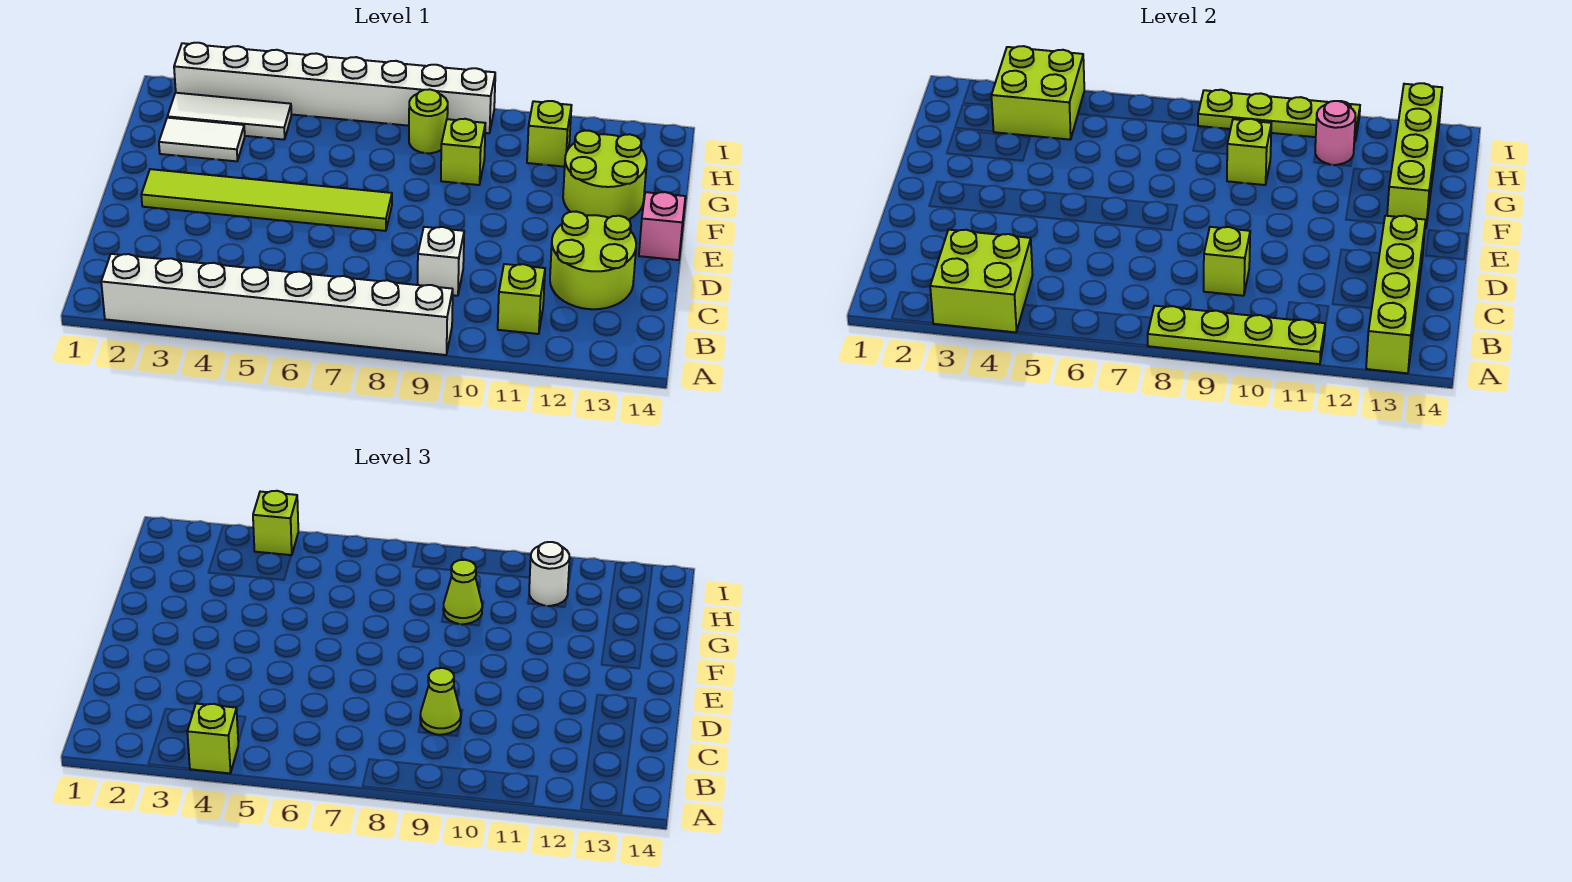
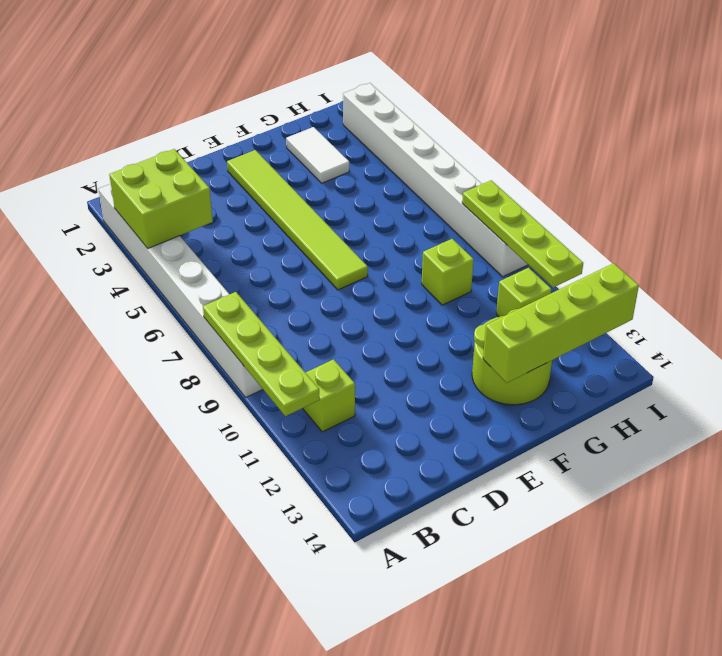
none -> white 1x1 brick [418,227,464,296]
none -> lime 2x2 round brick [550,212,636,309]
none -> pink 1x1 brick [639,192,685,260]

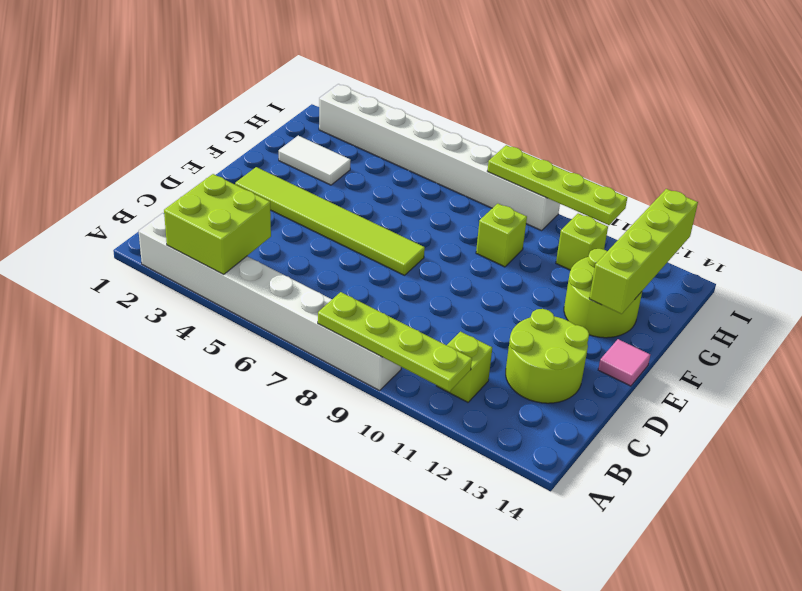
pink 1x1 tile [598,339,650,386] -> pink 1x1 brick [639,192,685,260]
none -> white 1x1 brick [418,227,464,296]
none -> white 1x3 tile [167,93,291,140]
none -> lime 1x1 round brick [409,89,448,153]

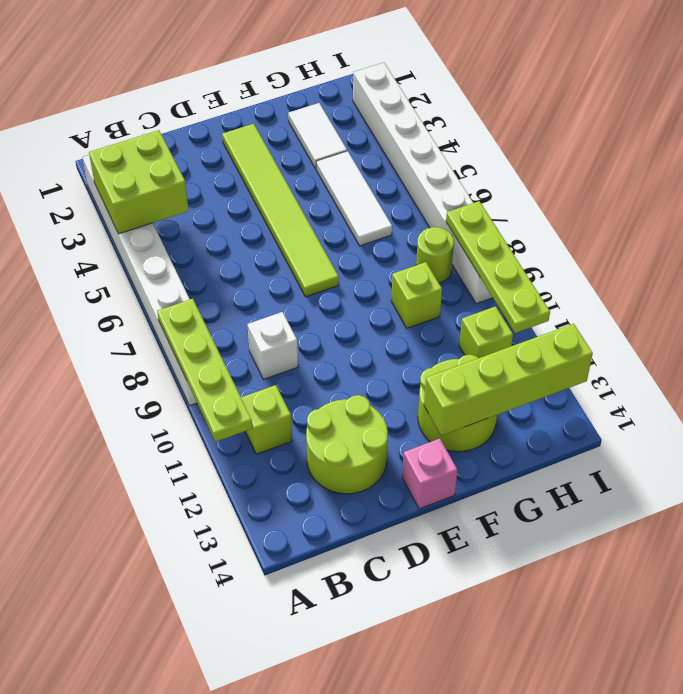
white 1x3 tile [316,151,392,246] -> white 1x3 tile moved to [167,93,291,140]
none -> lime 1x4 brick [1366,216,1426,373]
none -> lime 1x1 brick [1204,227,1250,296]
none -> lime 1x1 brick [1227,119,1271,185]

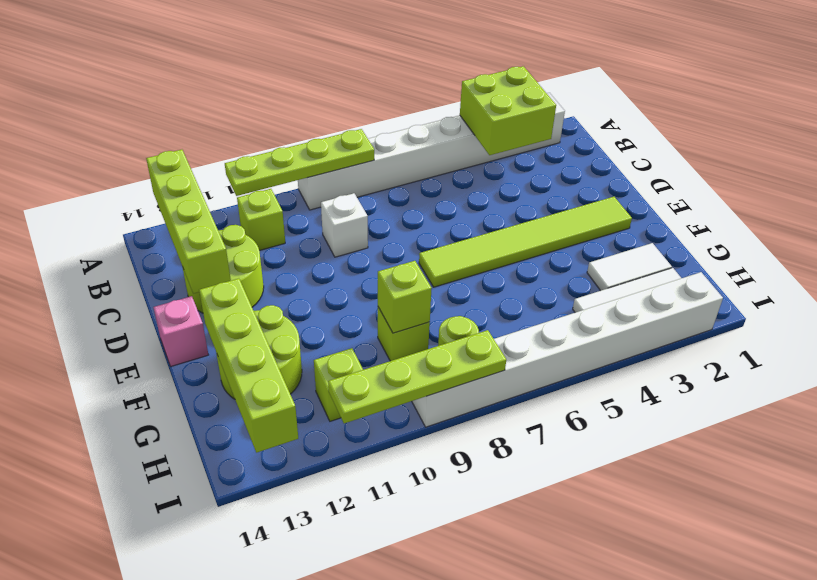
none -> lime 1x1 brick [1204,227,1250,296]
none -> lime 2x2 brick [991,46,1084,140]
none -> pink 1x1 round brick [1315,101,1356,165]

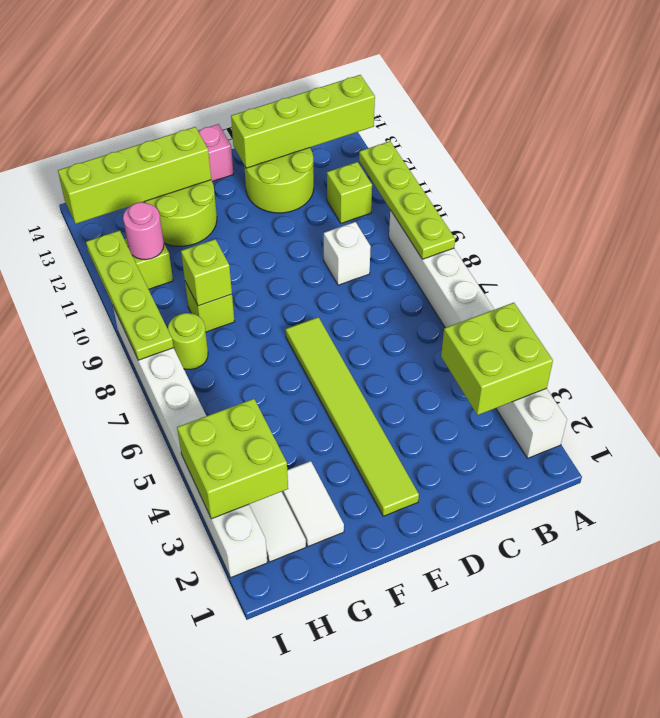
none -> lime 1x1 brick [1204,227,1250,296]
none -> lime 1x1 brick [187,704,238,773]
none -> lime 1x1 cone [420,668,461,735]

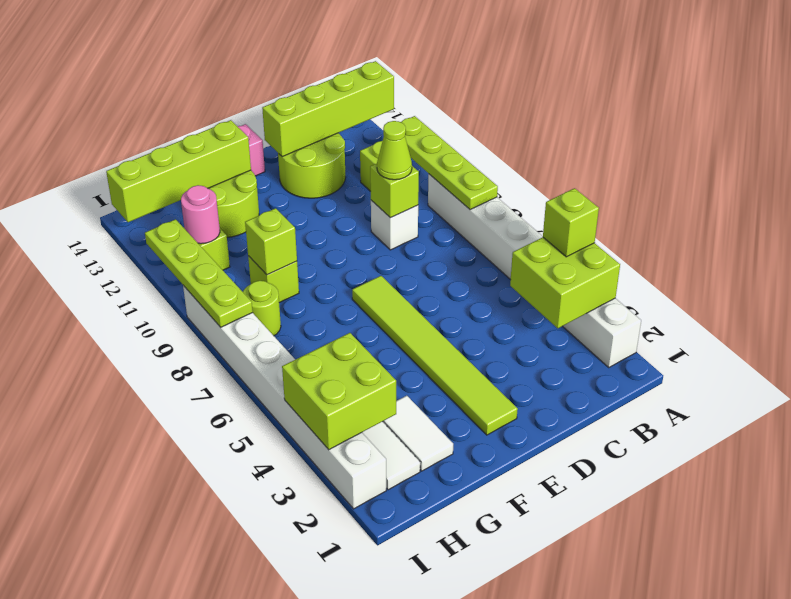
none -> lime 1x1 cone [443,560,482,624]
none -> white 1x1 round brick [529,542,570,606]
none -> lime 1x1 brick [253,491,298,555]

